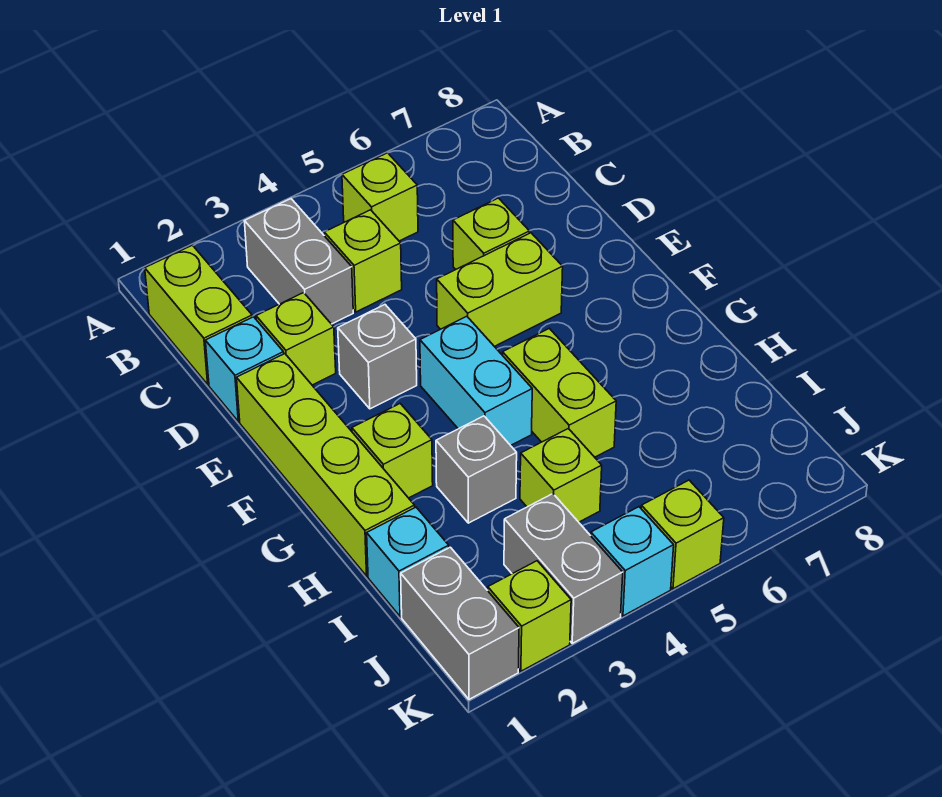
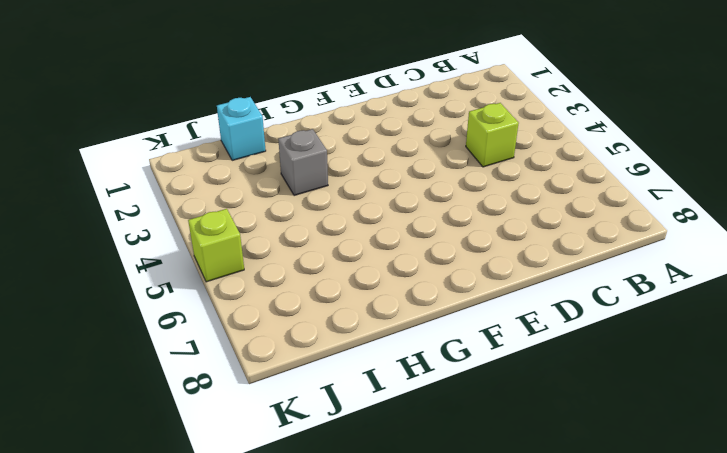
none -> lime 1x2 brick [145,245,252,384]
none -> grey 1x2 brick [245,199,353,324]
none -> lime 1x1 brick [342,153,418,241]

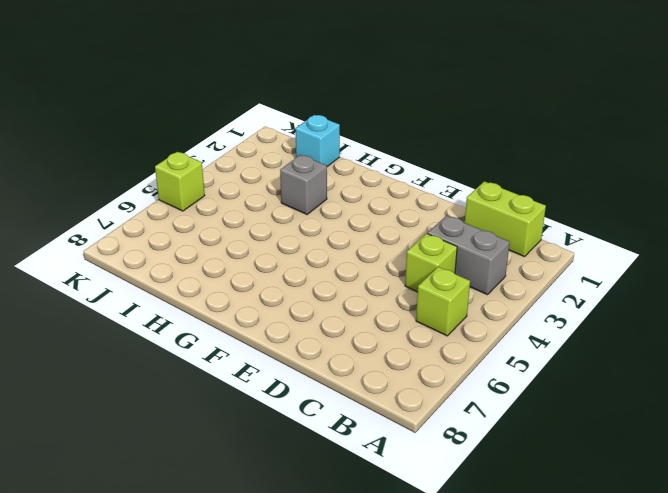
none -> cyan 1x1 brick [205,317,284,422]
none -> lime 1x1 brick [256,293,336,385]
none -> lime 1x1 brick [453,198,529,269]

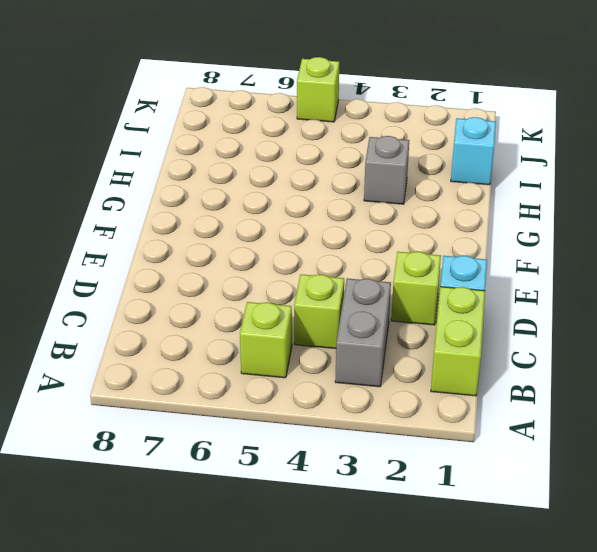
none -> lime 1x1 brick [453,198,529,269]
none -> lime 1x4 brick [237,354,415,576]
none -> grey 1x1 brick [338,305,417,409]

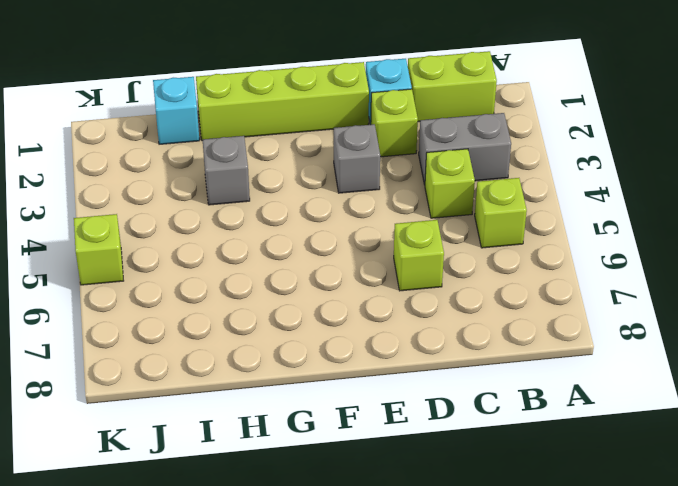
none -> lime 1x2 brick [437,233,563,347]
none -> cyan 1x2 brick [420,316,532,445]
none -> lime 1x1 brick [352,404,433,498]

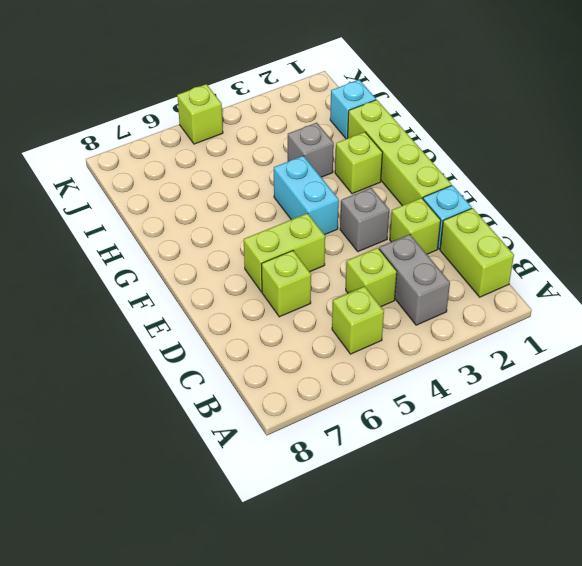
none -> lime 1x2 brick [503,328,616,457]
none -> lime 1x1 brick [520,429,602,522]
none -> grey 1x2 brick [401,547,519,699]

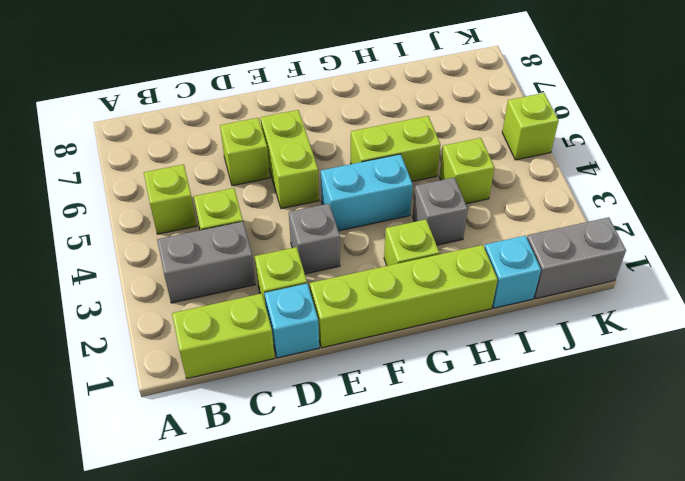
none -> grey 1x2 brick [504,494,623,643]
none -> lime 1x1 brick [488,561,571,671]
none -> cyan 1x1 brick [591,507,674,616]

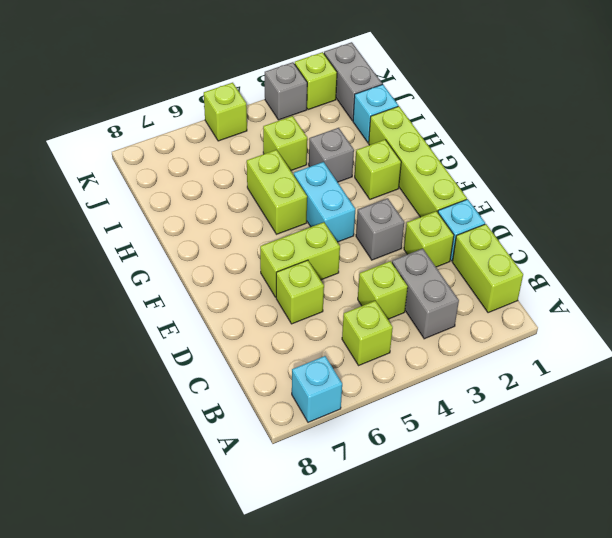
cyan 1x1 brick [292,356,342,422] -> cyan 1x1 brick moved to [591,507,674,616]
grey 1x1 brick [265,62,307,120] -> grey 1x2 brick [504,494,623,643]

